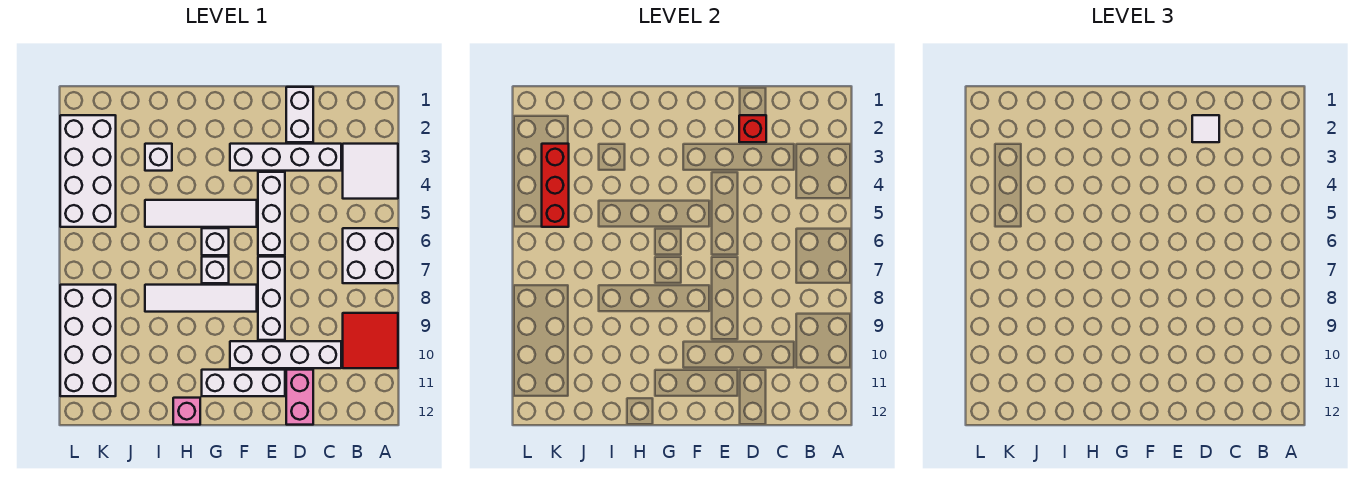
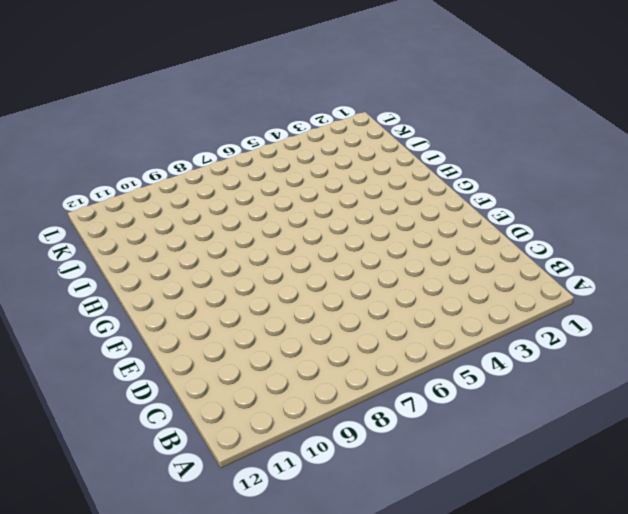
none -> white 2x2 tile [343,144,398,199]
none -> white 2x2 brick [343,228,398,283]
none -> red 2x2 tile [343,313,398,368]

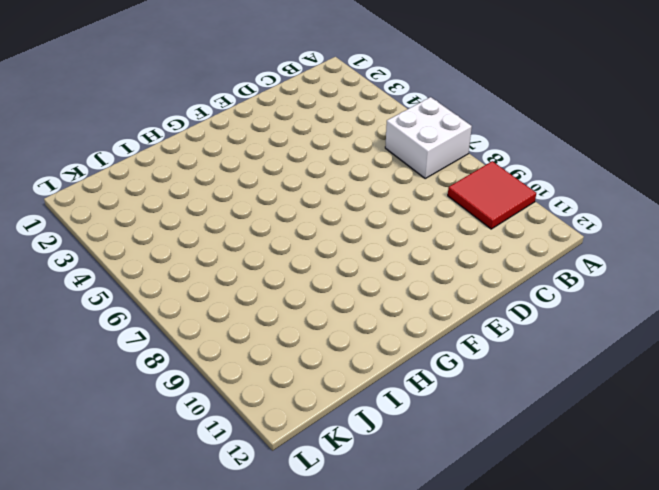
none -> white 2x2 tile [343,144,398,199]
none -> white 1x4 brick [230,144,341,171]
none -> white 1x4 brick [230,341,341,368]

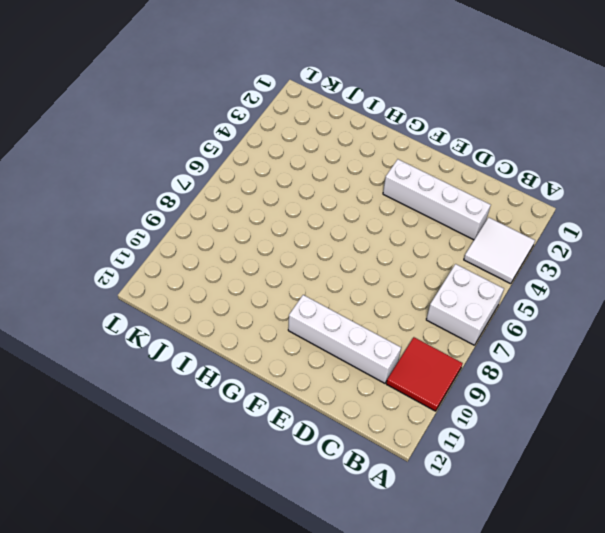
none -> white 1x2 brick [286,87,313,142]
none -> pink 1x2 brick [286,370,313,425]
none -> white 1x3 brick [258,172,285,255]

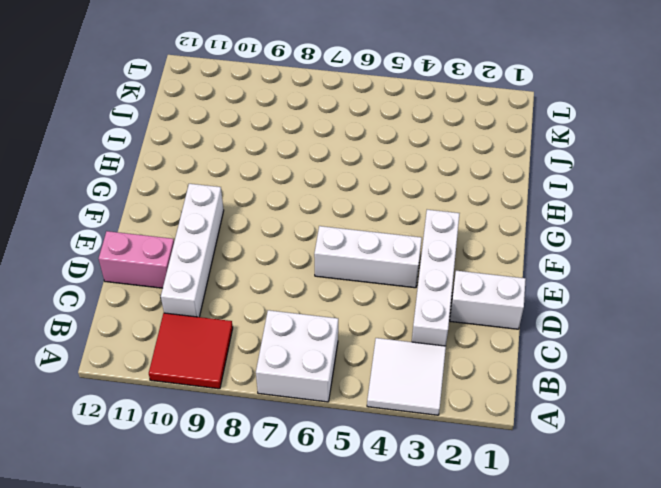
none -> white 1x3 brick [258,257,285,340]
none -> white 1x3 brick [202,370,285,396]
none -> white 1x4 tile [145,200,257,227]

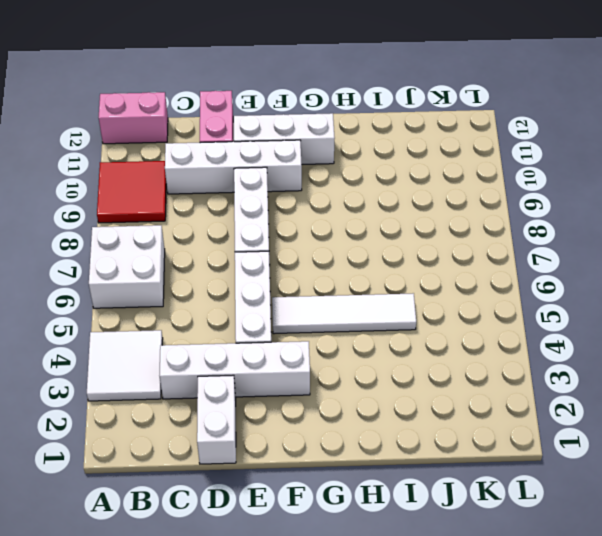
pink 1x2 brick [99,92,168,144] -> none
none -> white 1x4 tile [145,285,257,312]
none -> white 1x1 brick [202,228,229,255]
none -> white 1x1 brick [202,257,229,283]

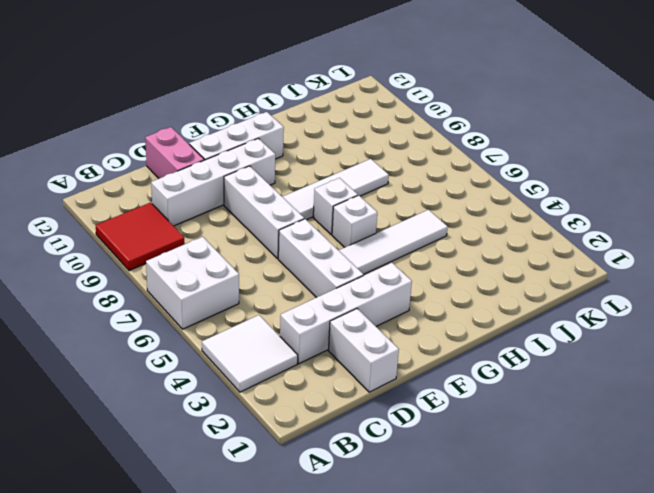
none -> pink 1x1 brick [173,398,200,425]
none -> white 1x1 brick [145,144,172,171]
none -> white 2x4 brick [60,115,116,227]

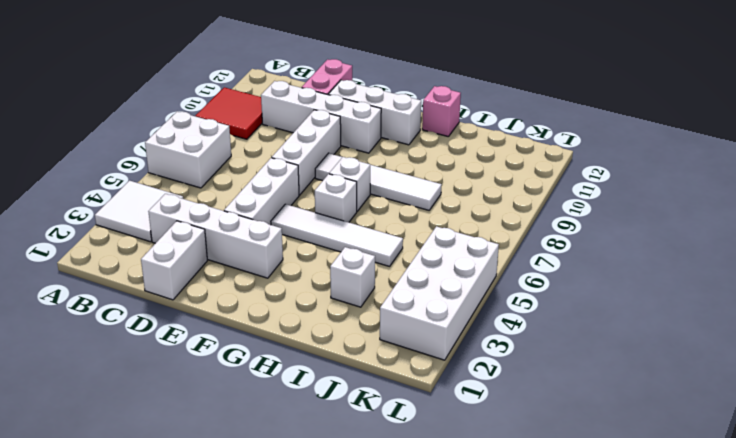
none -> white 2x4 brick [60,285,116,396]
none -> red 1x1 brick [739,115,766,142]
none -> red 1x3 brick [542,144,569,227]

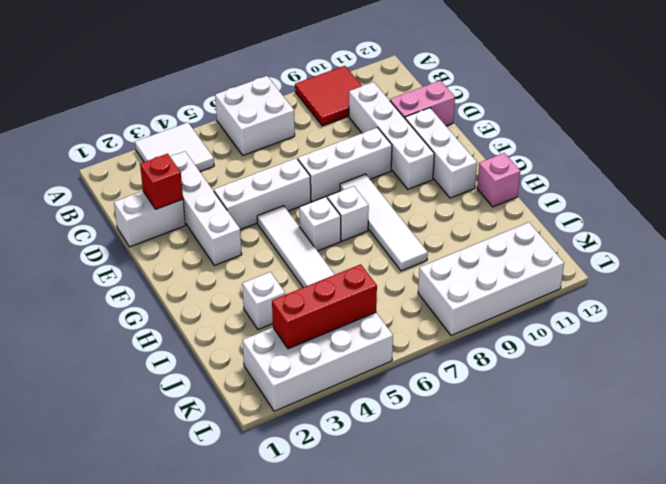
none -> white 1x1 tile [1192,115,1219,142]

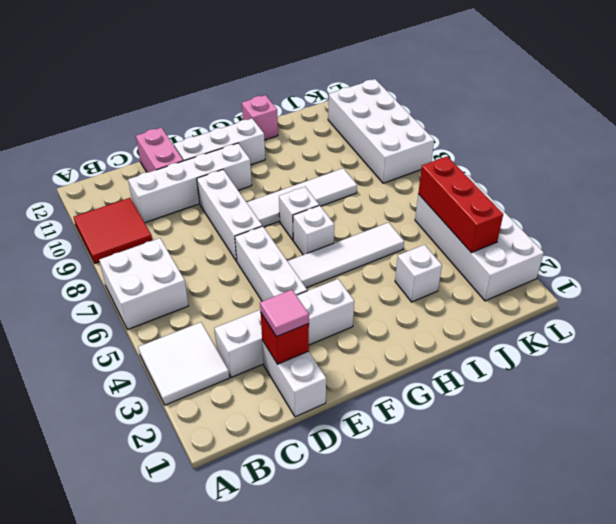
pink 1x1 tile [260,290,309,337] -> white 1x1 tile [1192,115,1219,142]

